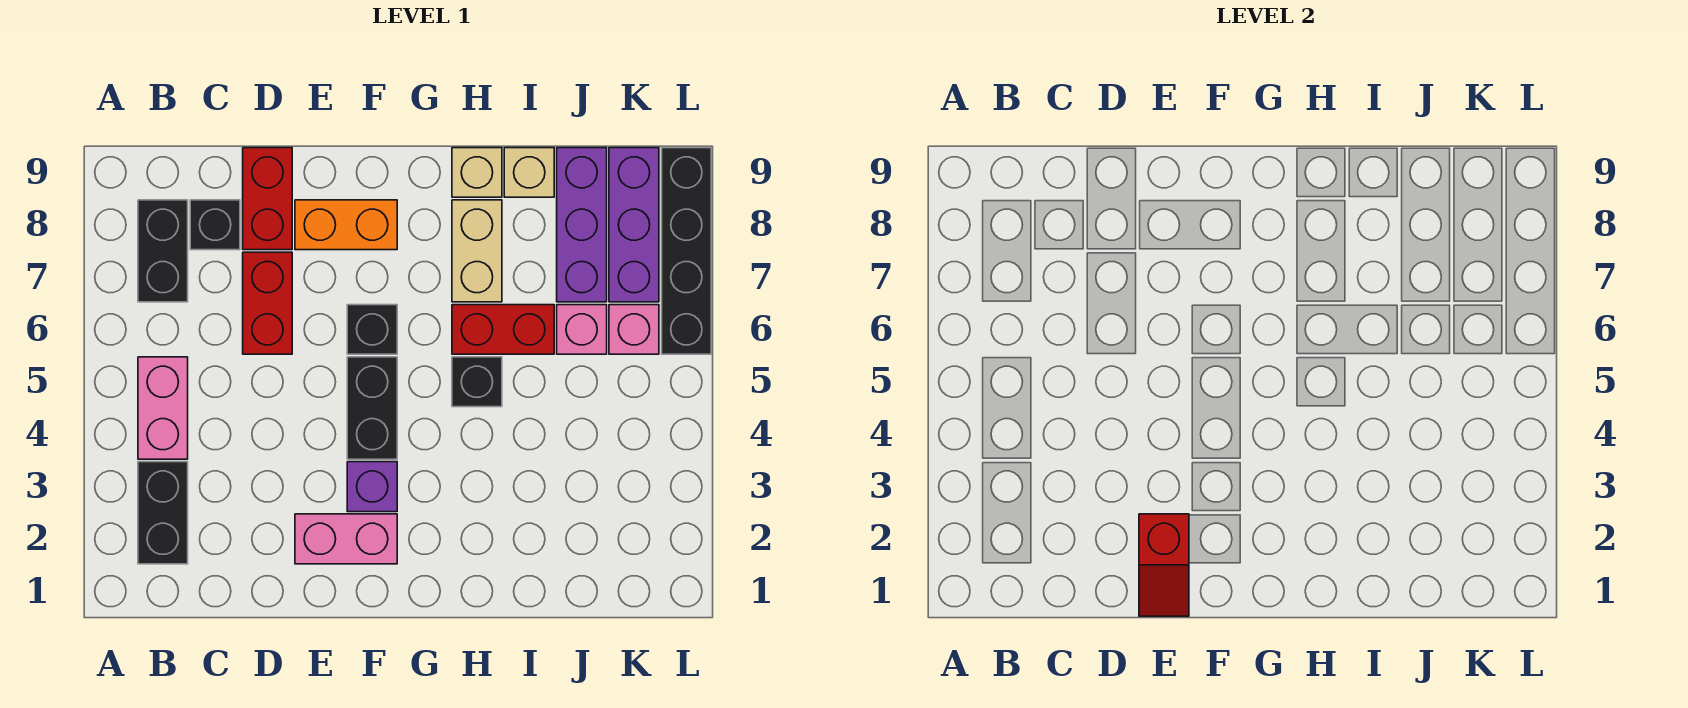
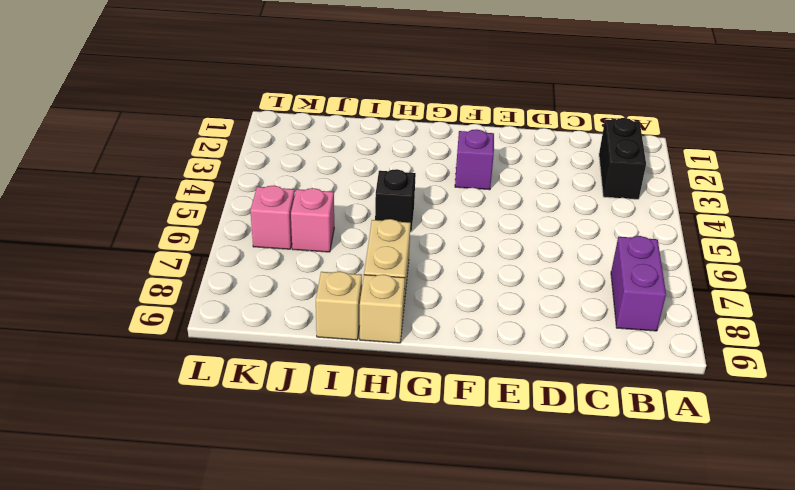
purple 1x2 brick [611,236,666,331] -> black 1x2 brick [138,200,188,302]
none -> pink 1x2 brick [138,357,188,459]
none -> black 1x1 brick [190,200,240,250]
none -> red 1x2 brick [243,252,292,354]

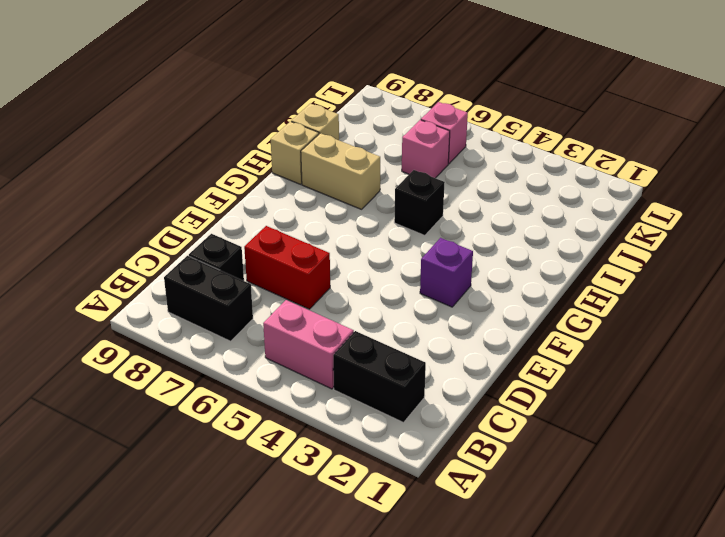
none -> red 1x2 brick [243,148,292,250]
none -> pink 1x2 brick [295,514,397,564]
none -> orange 1x2 brick [295,200,397,250]

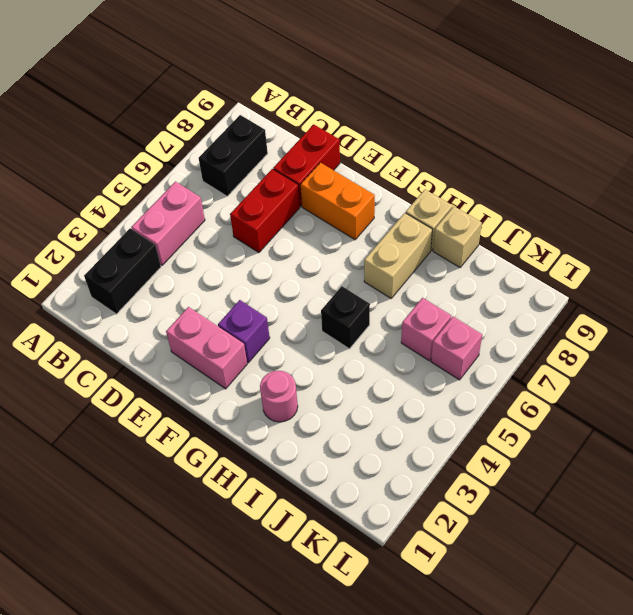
pink 1x1 round brick [260,371,298,422] -> none
none -> black 1x1 brick [190,200,240,250]
none -> black 1x2 brick [347,357,397,459]
none -> black 1x1 brick [347,305,397,354]

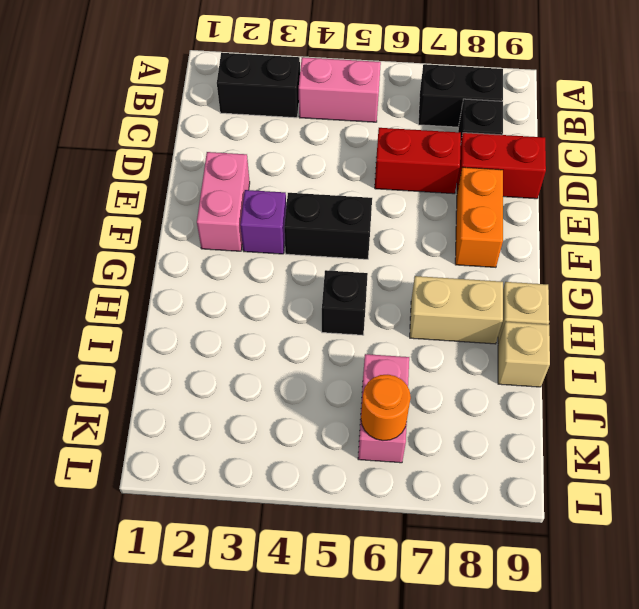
orange 1x1 round brick [361,375,411,441] -> none
none -> black 1x1 brick [347,305,397,354]
none -> red 1x2 brick [452,305,554,354]
none -> purple 1x3 brick [557,148,607,302]

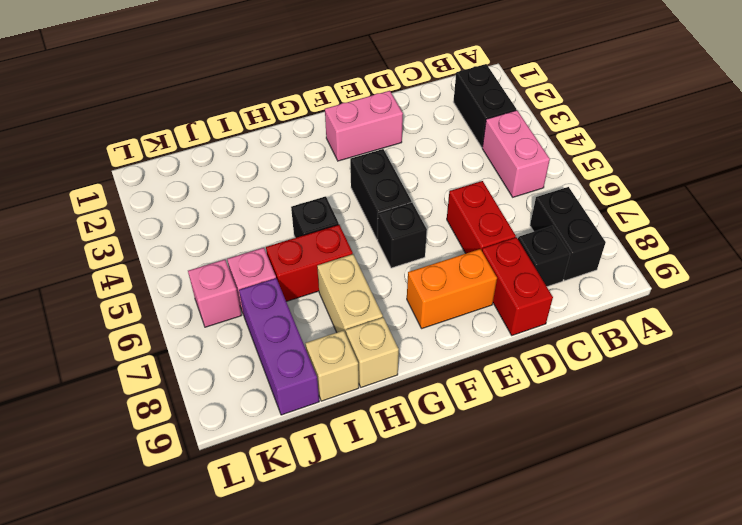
none -> purple 1x1 brick [347,462,397,512]
none -> purple 1x3 brick [609,148,659,302]
none -> black 1x4 brick [662,148,711,354]

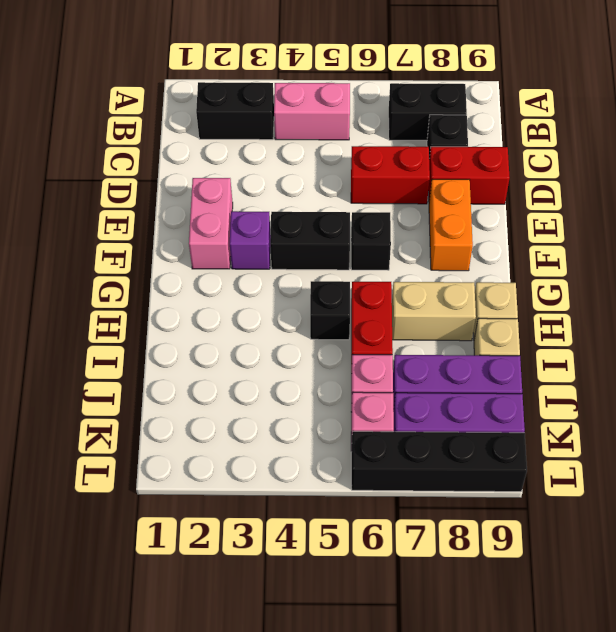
none -> red 1x2 slope [1139,514,1189,616]

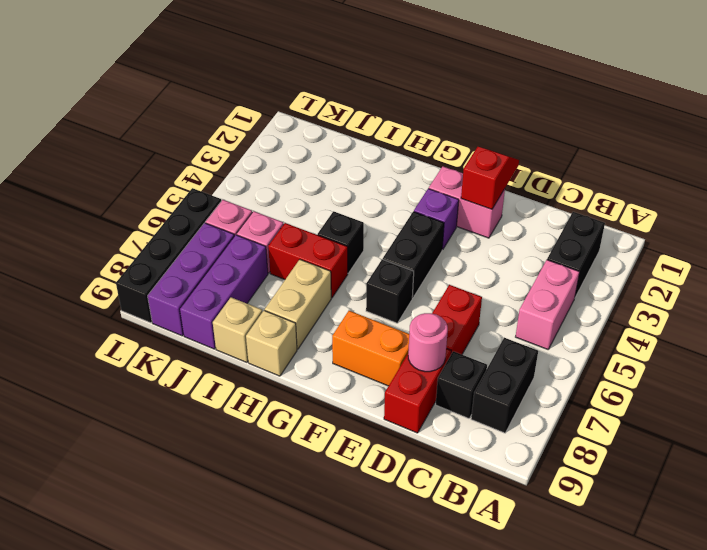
pink 1x1 round brick [408,313,448,372] -> none

